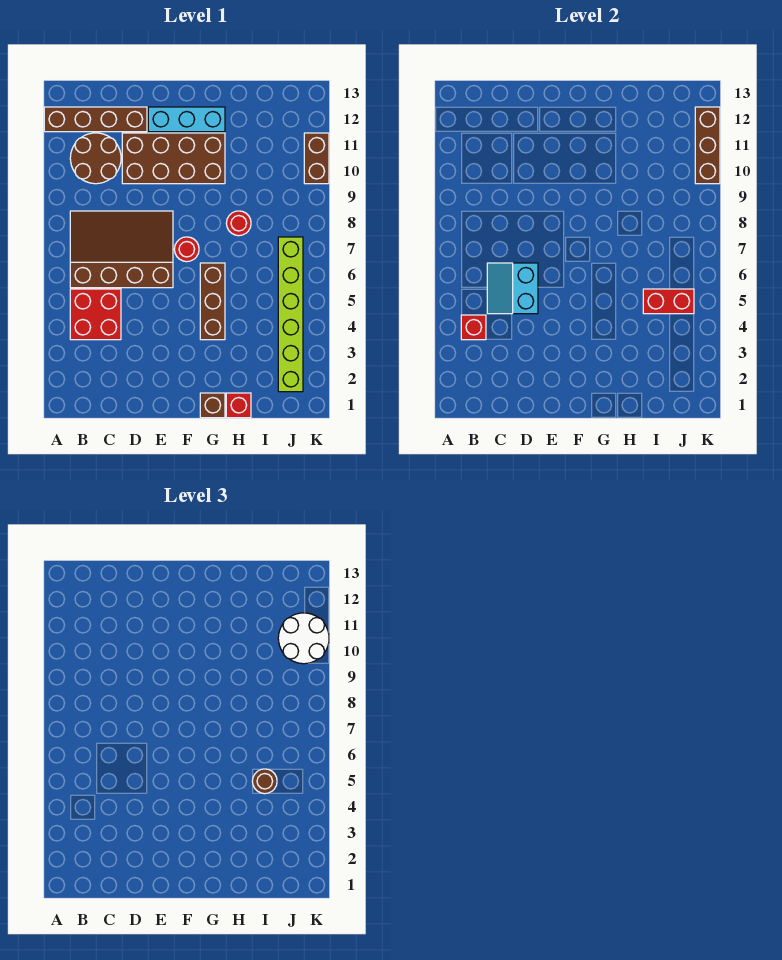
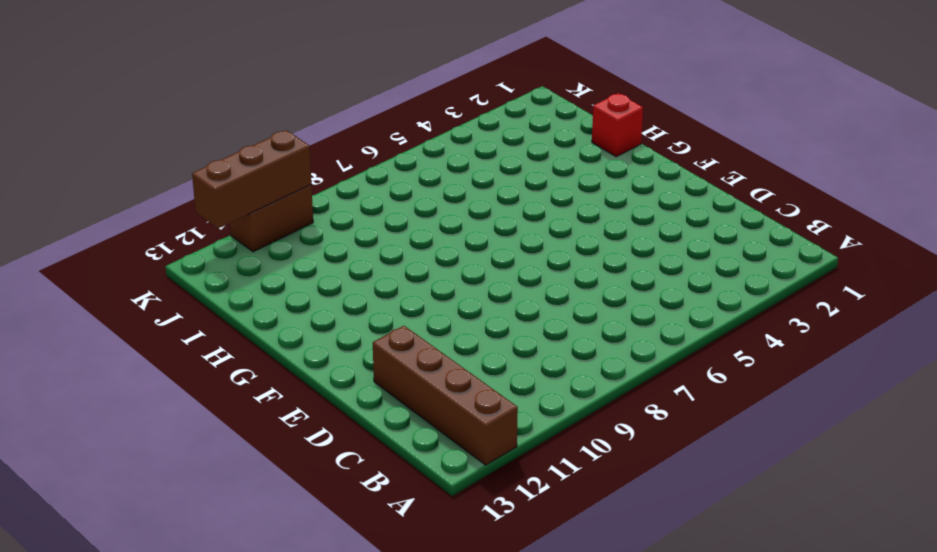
none -> red 2x2 brick [70,289,121,340]
none -> brown 3x4 slope [70,211,173,288]
none -> brown 2x2 round brick [70,133,121,184]

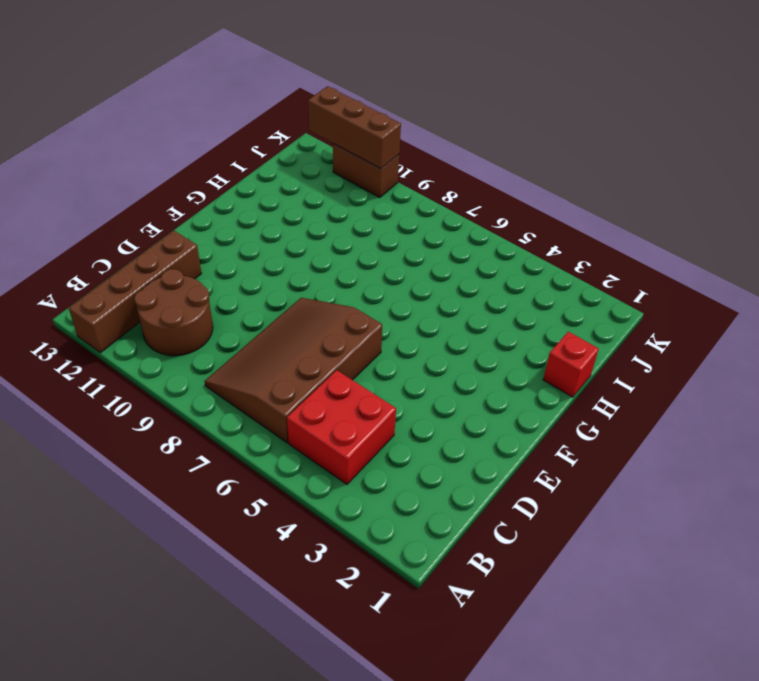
none -> brown 2x4 brick [122,133,225,184]
none -> cyan 1x3 brick [148,107,225,132]
none -> red 1x1 round brick [174,237,199,262]

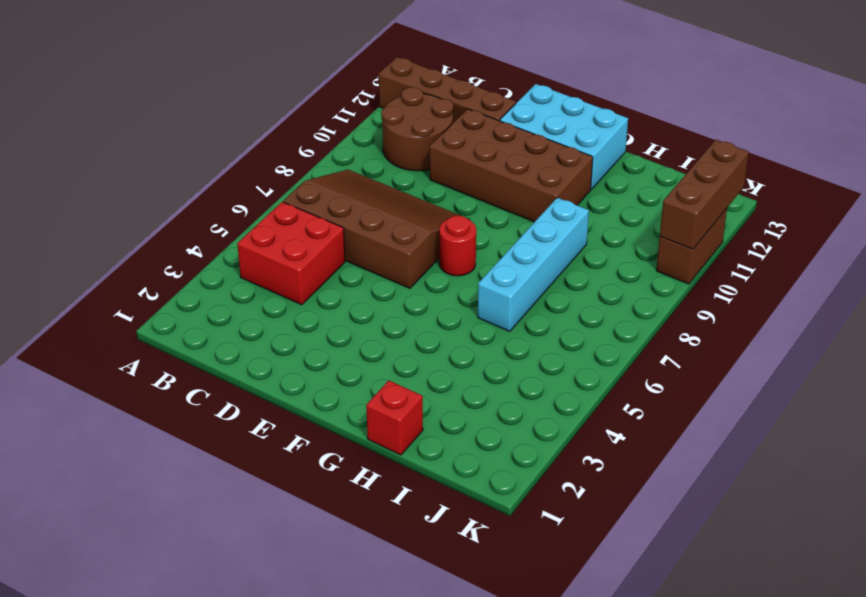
cyan 2x3 brick [500,84,628,189] -> cyan 1x3 brick [148,107,225,132]
cyan 1x4 brick [478,198,589,331] -> red 1x1 round brick [226,211,251,236]
none -> brown 1x1 brick [200,393,225,418]
none -> brown 1x3 brick [200,263,225,340]
none -> lime 1x6 brick [278,237,303,392]

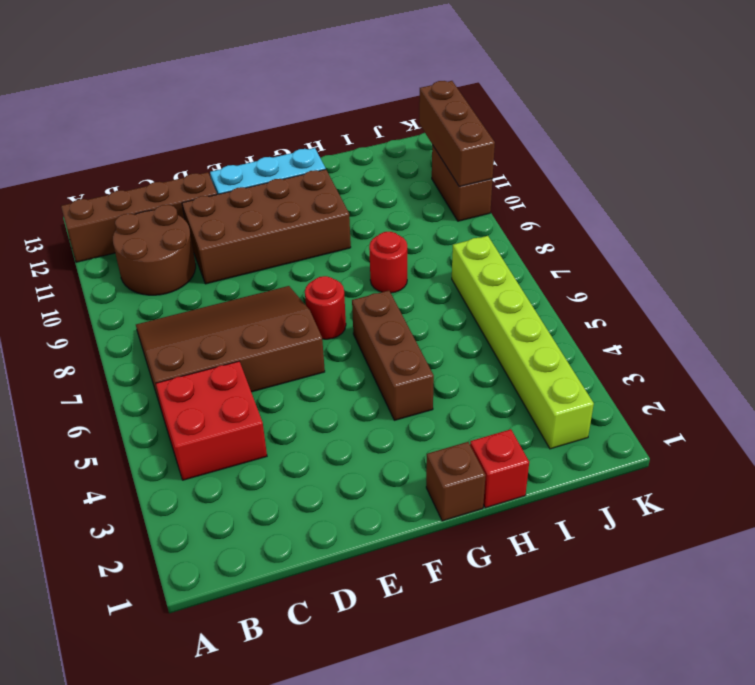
none -> red 1x1 brick [461,315,486,340]
none -> cyan 2x2 slope [487,263,538,314]
none -> red 1x2 brick [643,289,694,314]

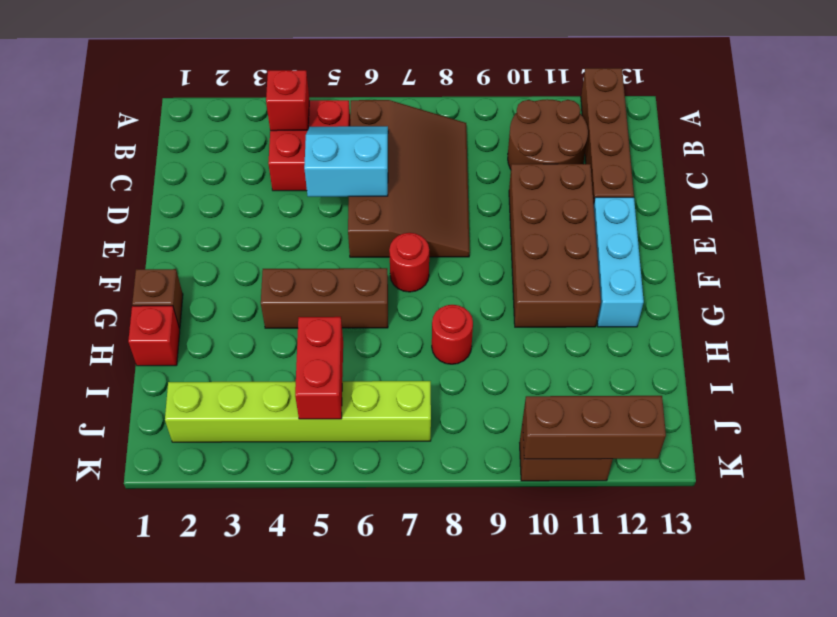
none -> brown 1x1 round brick [252,769,277,794]
none -> white 2x2 round brick [278,613,329,664]

